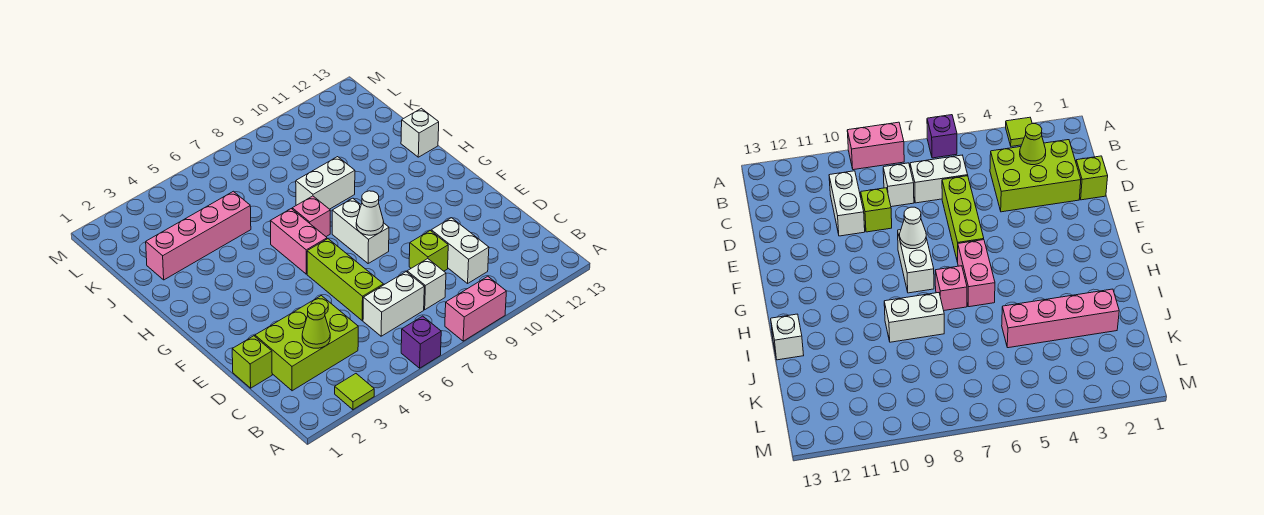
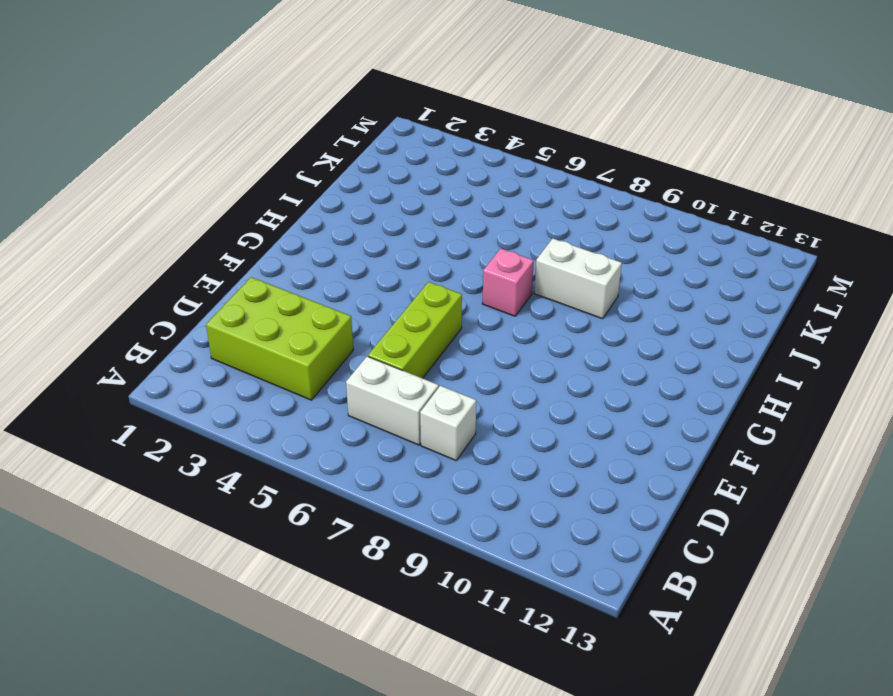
none -> lime 1x1 tile [335,374,374,410]
none -> purple 1x1 brick [401,316,441,368]
none -> pink 1x2 brick [445,276,506,341]

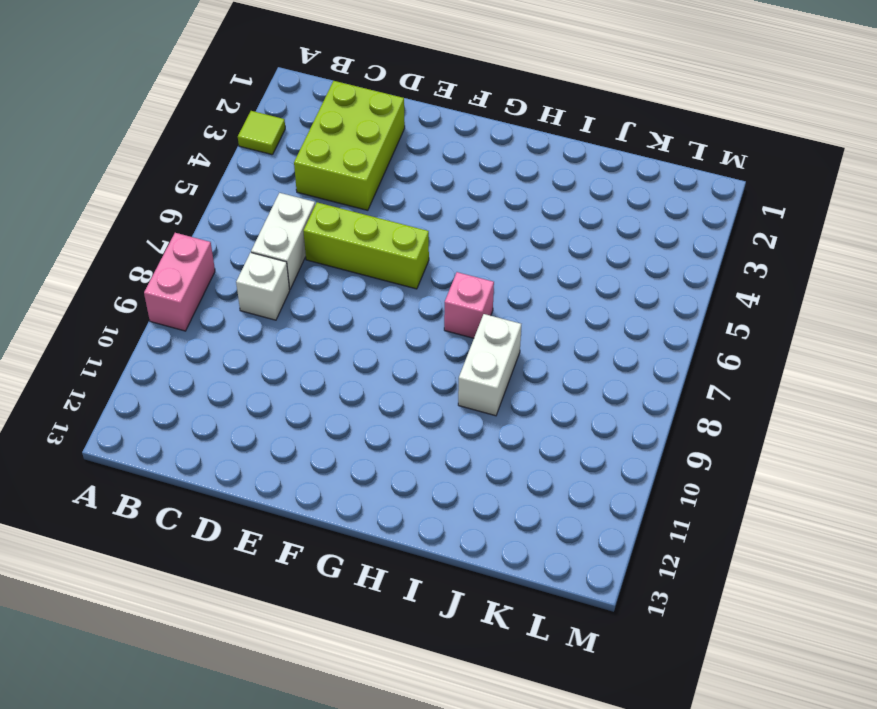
none -> purple 1x1 brick [401,316,441,368]
none -> white 1x2 brick [431,218,489,283]
none -> lime 1x1 brick [232,336,272,388]

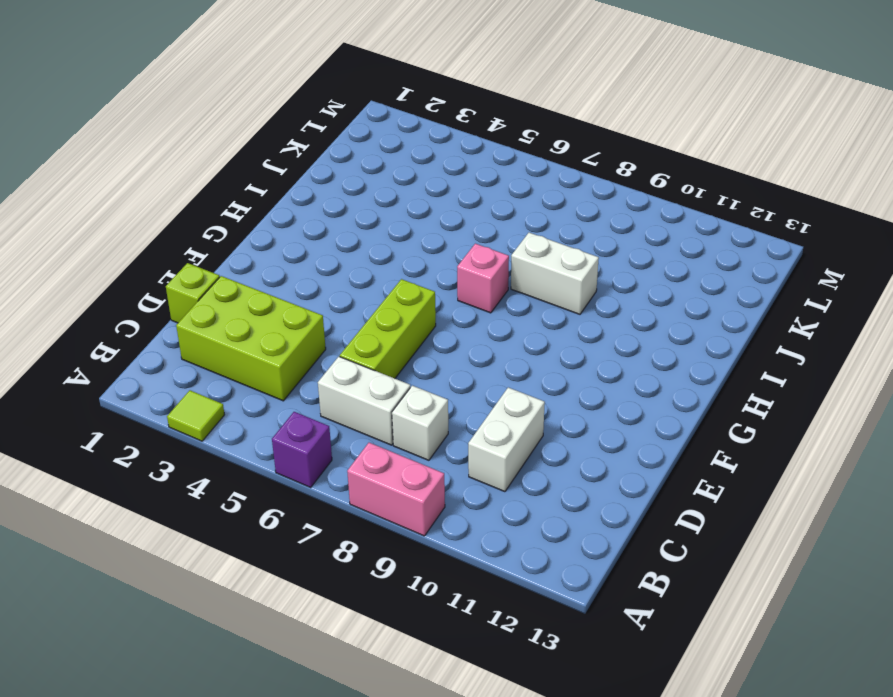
none -> lime 1x1 brick [409,230,448,271]
none -> white 1x2 brick [332,198,389,263]
none -> pink 1x2 brick [270,209,327,274]

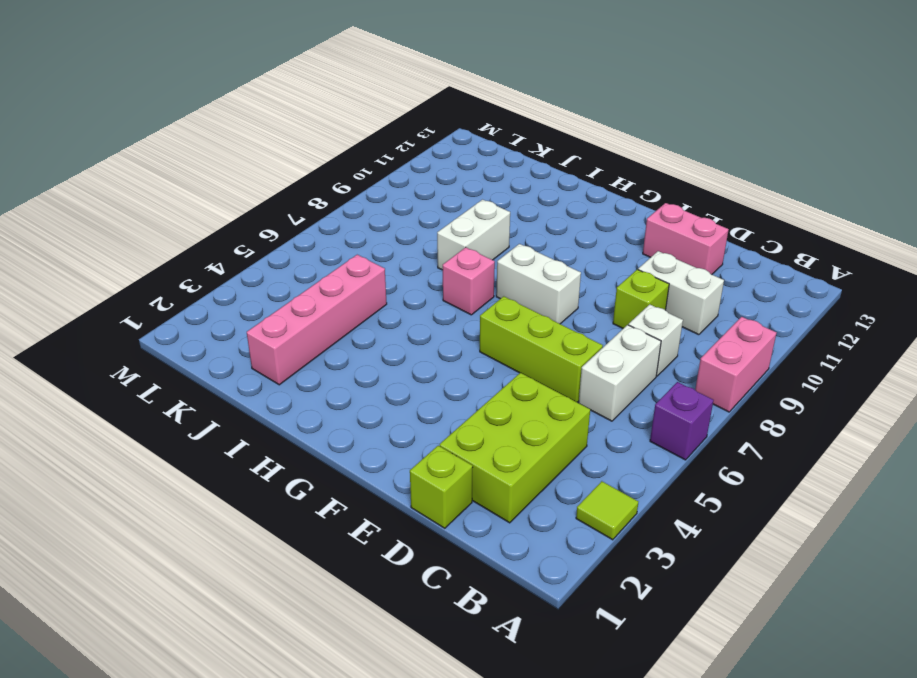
pink 1x2 brick [643,203,729,274] -> pink 1x2 brick moved to [270,209,327,274]
none -> white 1x1 brick [401,108,439,157]
none -> lime 1x1 cone [302,303,330,348]
none -> white 1x1 cone [356,191,384,235]

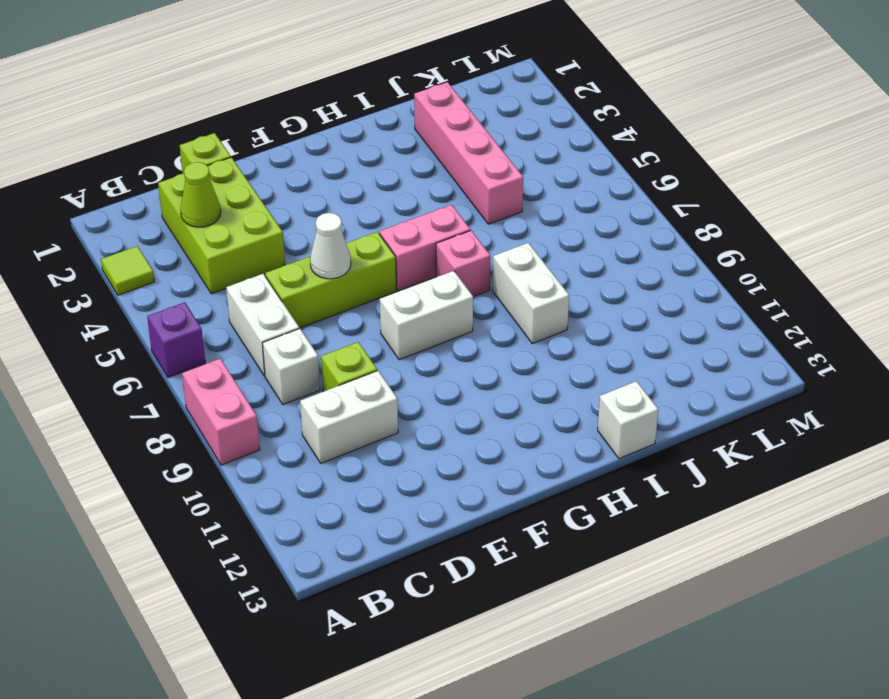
white 1x1 cone [310,213,351,279] -> white 1x1 cone moved to [356,191,384,235]

